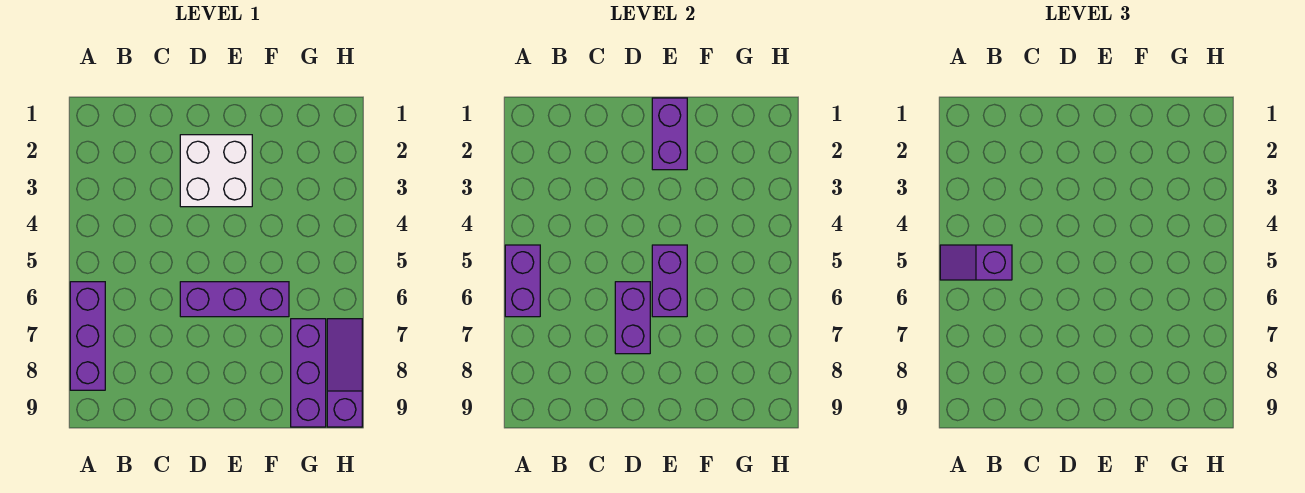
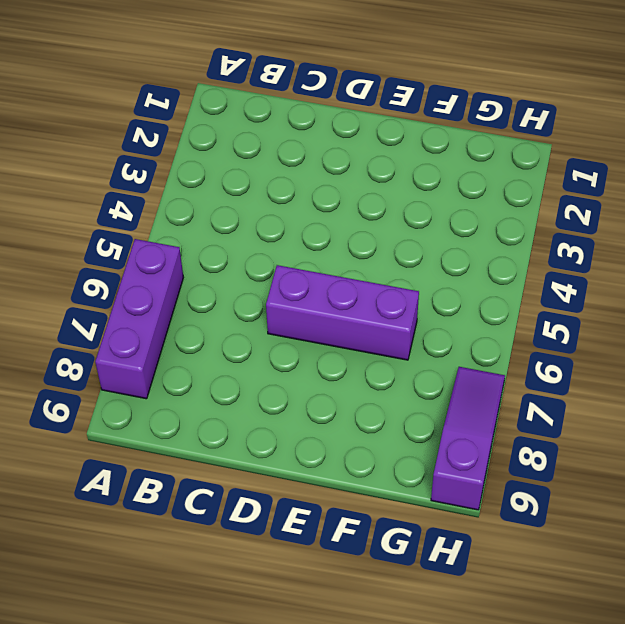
none -> white 2x2 brick [180,135,252,207]
none -> purple 1x3 brick [291,319,326,427]

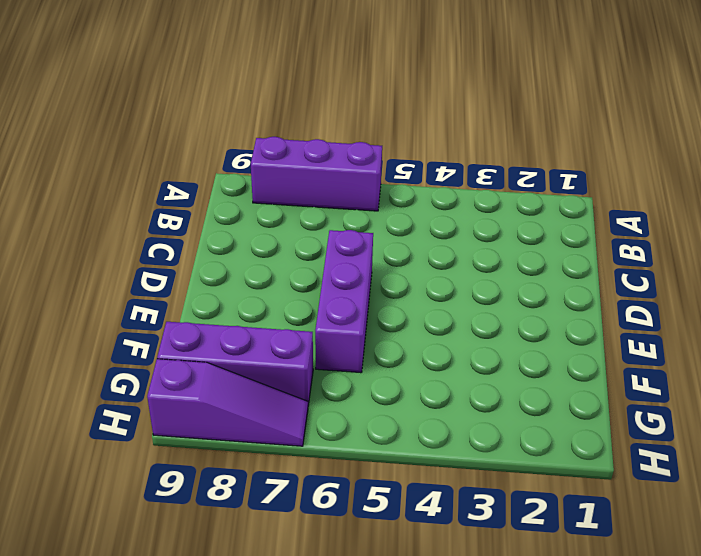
none -> white 2x2 brick [180,135,252,207]
none -> purple 1x2 brick [505,245,540,317]

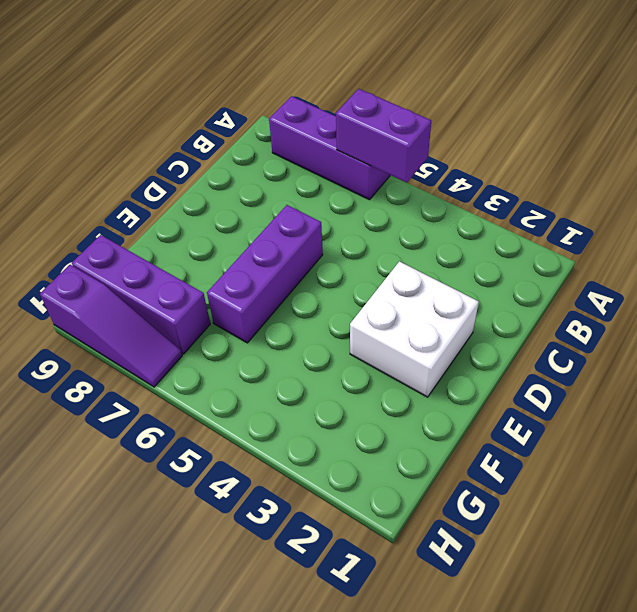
none -> purple 1x2 brick [615,282,650,354]
none -> purple 1x2 brick [652,98,687,170]

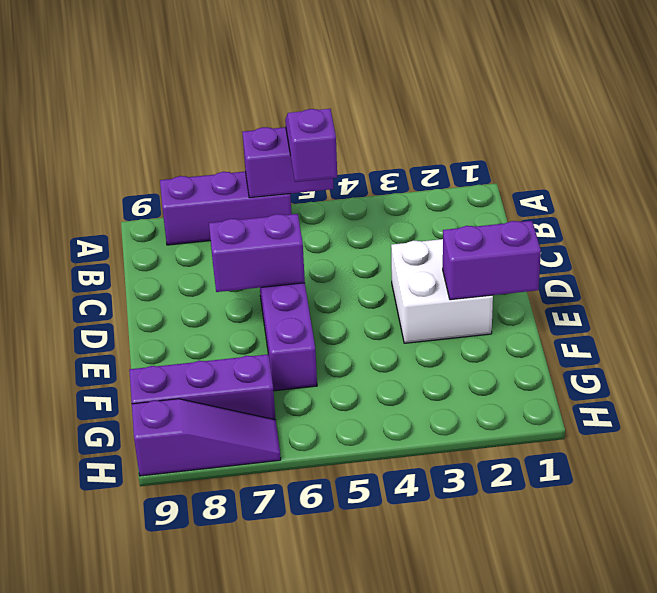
none -> purple 1x2 brick [652,245,687,317]

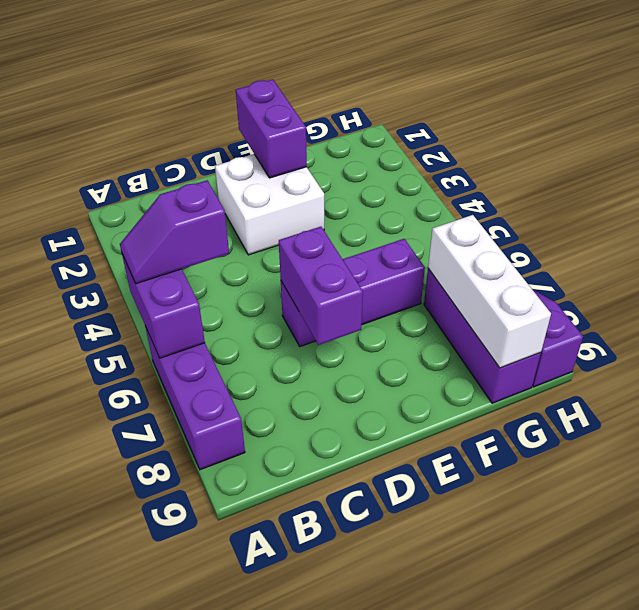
white 1x3 brick [428,215,551,368] -> none
none -> purple 1x2 brick [652,245,687,317]

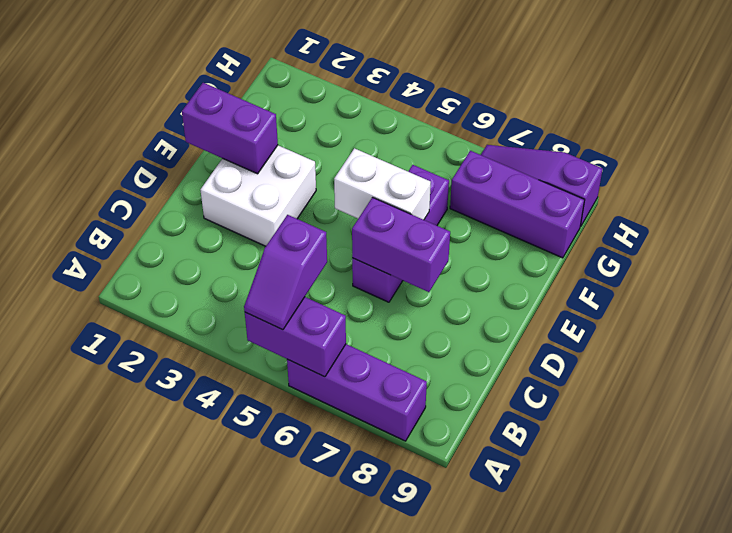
white 1x2 brick [334,148,431,220] -> purple 1x2 brick [652,245,687,317]

